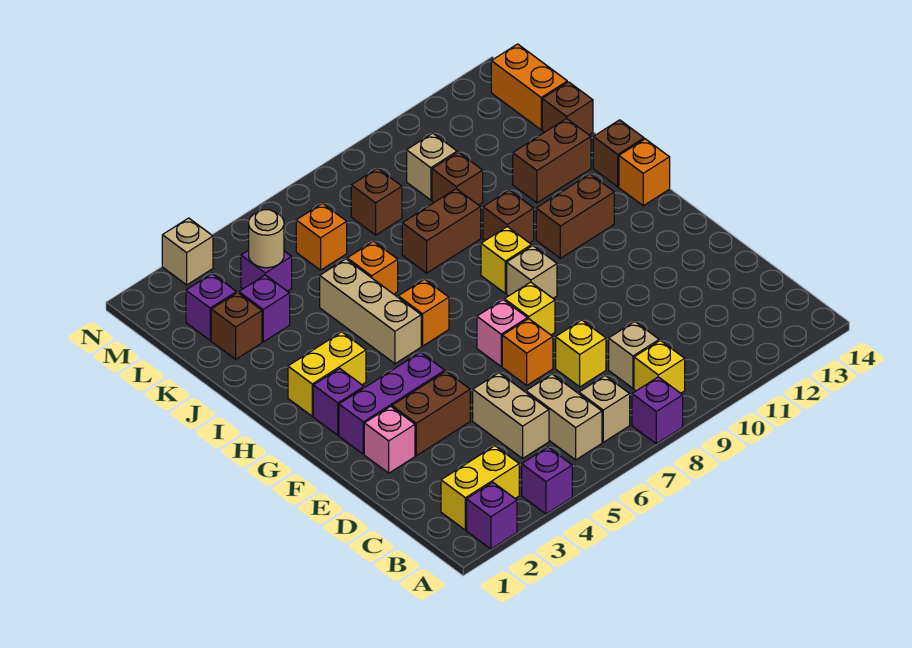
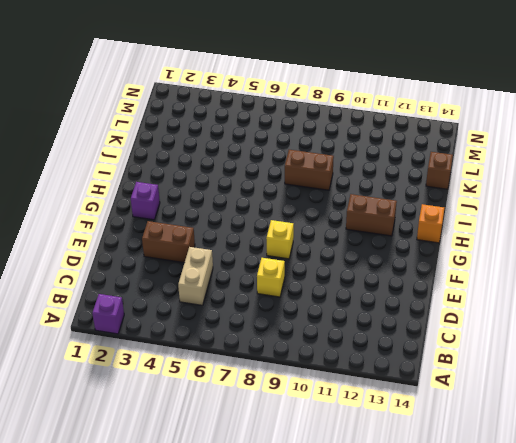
none -> purple 1x1 brick [522,447,572,514]
none -> purple 1x1 brick [632,377,683,444]
none -> yellow 1x2 brick [441,446,519,530]
none -> tan 1x2 brick [526,374,602,460]

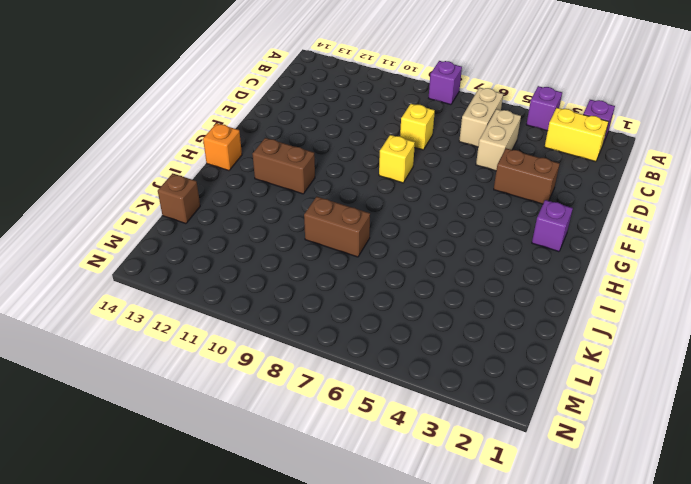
none -> tan 1x1 brick [579,376,630,442]
none -> yellow 1x1 brick [634,340,685,393]
none -> tan 1x1 brick [609,322,659,388]
none -> pink 1x1 brick [364,406,415,473]

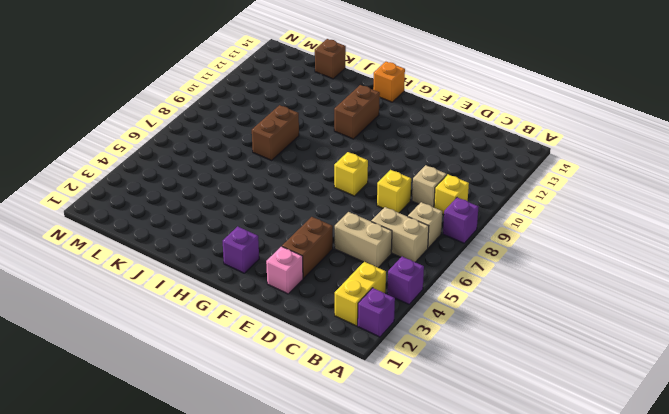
none -> orange 1x1 brick [502,319,553,385]
none -> purple 1x3 brick [339,352,445,454]
none -> pink 1x1 brick [477,300,527,366]
none -> tan 1x1 brick [507,246,557,298]

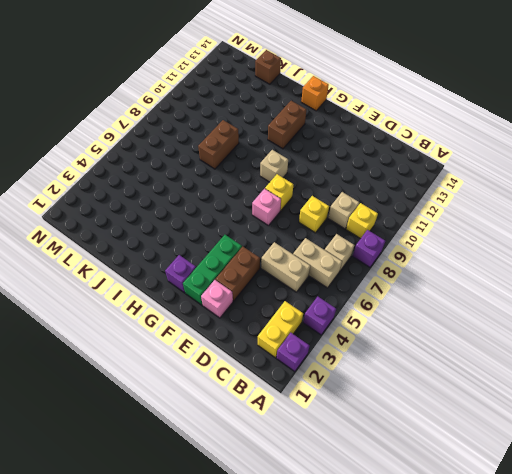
green 1x3 brick [183,235,242,305] -> purple 1x3 brick [339,352,445,454]
none -> orange 1x1 brick [502,319,553,385]
none -> yellow 1x2 brick [288,332,366,416]
none -> tan 1x3 brick [320,259,421,364]
none -> orange 1x1 brick [398,279,449,346]

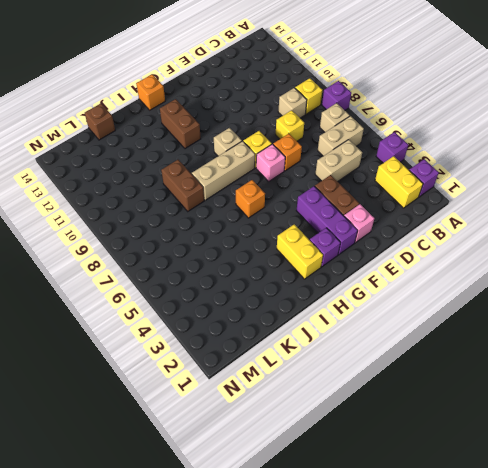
tan 1x3 brick [192,141,255,200] -> tan 1x3 brick moved to [320,259,421,364]
none -> yellow 1x1 brick [481,227,532,293]
none -> brown 1x1 brick [483,190,534,243]
none -> brown 1x1 brick [593,120,644,187]
none -> orange 1x1 brick [347,241,398,294]

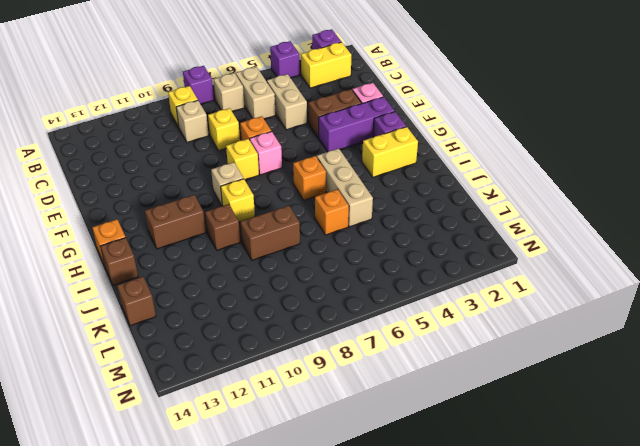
none -> brown 1x2 brick [513,118,591,203]
none -> brown 1x1 brick [211,293,262,359]
none -> purple 1x1 brick [239,275,290,342]
none -> brown 1x1 brick [432,152,483,205]

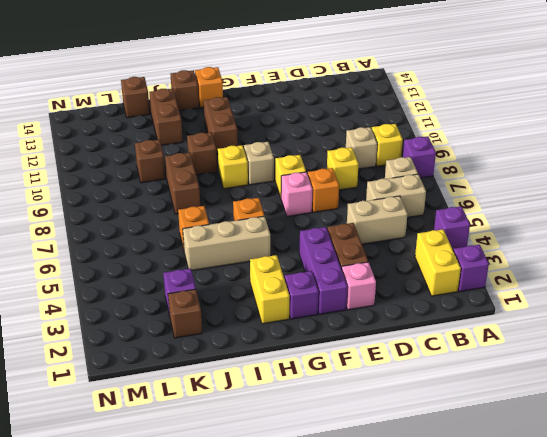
none -> purple 1x1 brick [186,274,236,340]
none -> purple 1x1 brick [241,250,292,291]
none -> orange 1x1 brick [296,203,347,270]
none -> brown 1x1 brick [351,168,402,235]

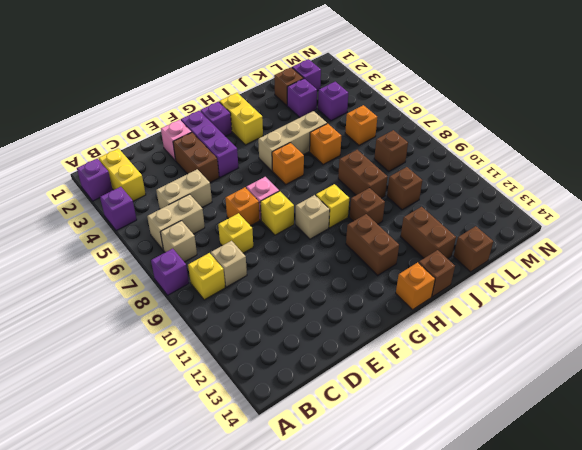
none -> tan 1x1 brick [407,133,457,200]
none -> orange 1x2 brick [491,44,567,130]
none -> tan 1x1 brick [162,218,213,285]
none -> tan 1x1 round brick [249,210,284,268]

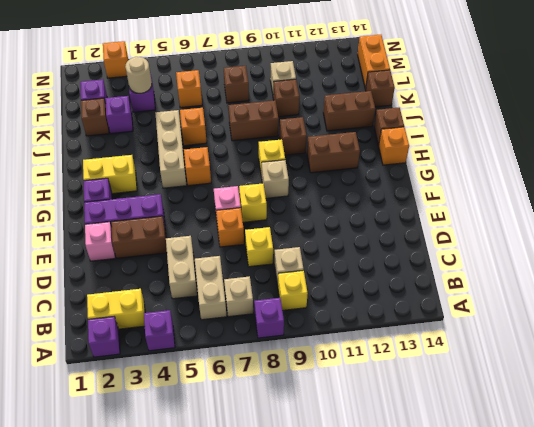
orange 1x1 brick [103,41,128,78] -> tan 1x1 brick [162,218,213,285]

